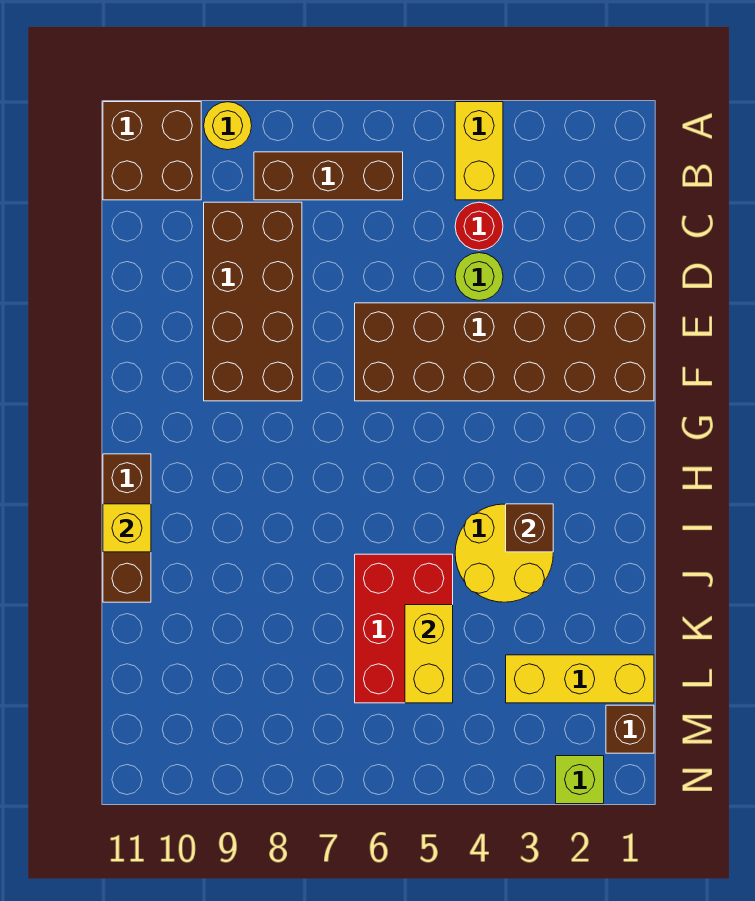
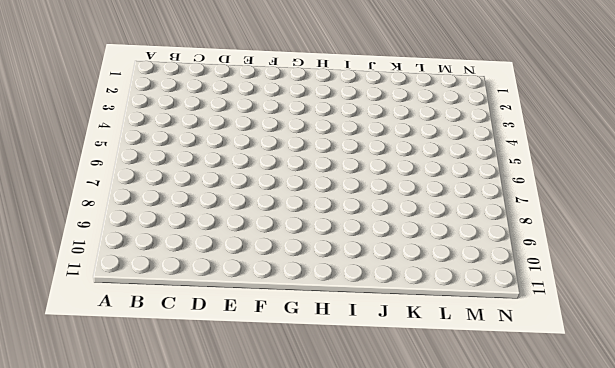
none -> yellow 1x2 brick [455,102,503,200]
none -> yellow 1x1 round brick [204,102,252,150]
none -> brown 2x2 brick [103,102,201,200]

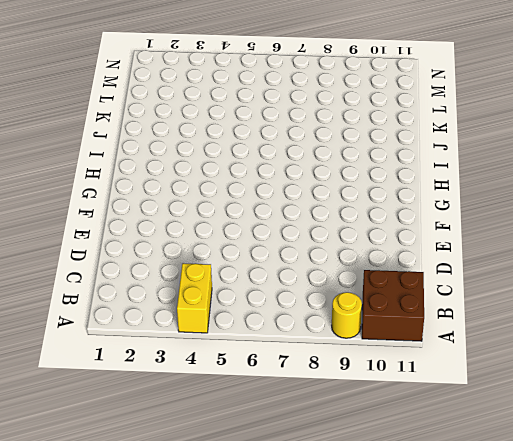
none -> brown 1x3 brick [254,152,403,200]
none -> red 1x1 round brick [455,202,503,250]
none -> brown 2x4 brick [204,202,302,401]

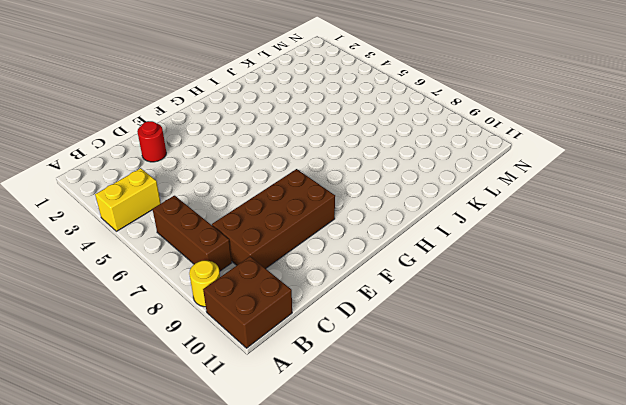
red 1x1 round brick [137,121,166,162] -> red 1x1 round brick moved to [455,202,503,250]
none -> lime 1x1 round brick [455,253,503,300]
none -> brown 2x6 brick [355,303,654,401]
none -> brown 1x3 brick [103,454,151,602]

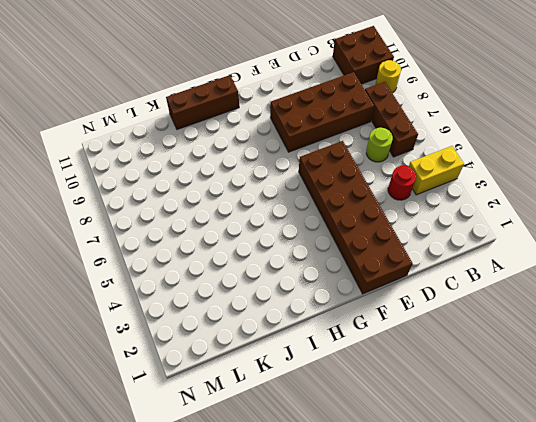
lime 1x1 round brick [366,128,393,162] -> lime 1x1 round brick moved to [455,253,503,300]
none -> yellow 2x2 round brick [455,504,553,602]
none -> red 2x3 brick [355,554,453,703]
none -> yellow 1x3 brick [506,655,654,703]

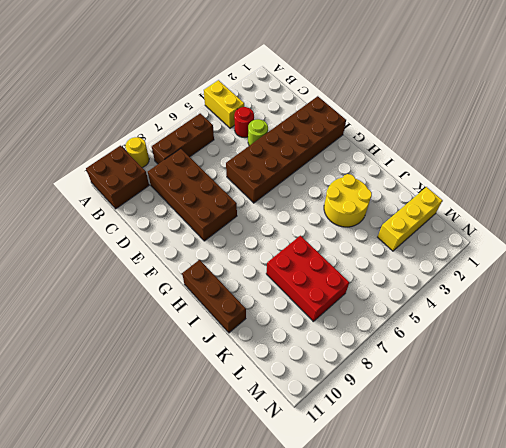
red 2x3 brick [266,236,349,322] -> red 2x3 brick moved to [355,554,453,703]
none -> brown 1x1 brick [606,705,654,753]
none -> lime 1x1 brick [556,756,604,804]
none -> brown 1x1 brick [506,504,553,552]

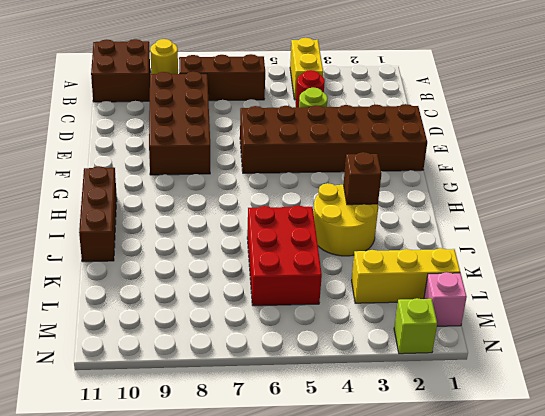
pink 1x1 brick [424,272,467,326] -> brown 1x1 brick [606,705,654,753]
none -> yellow 1x1 brick [103,504,151,552]
none -> yellow 1x2 brick [405,605,453,703]

